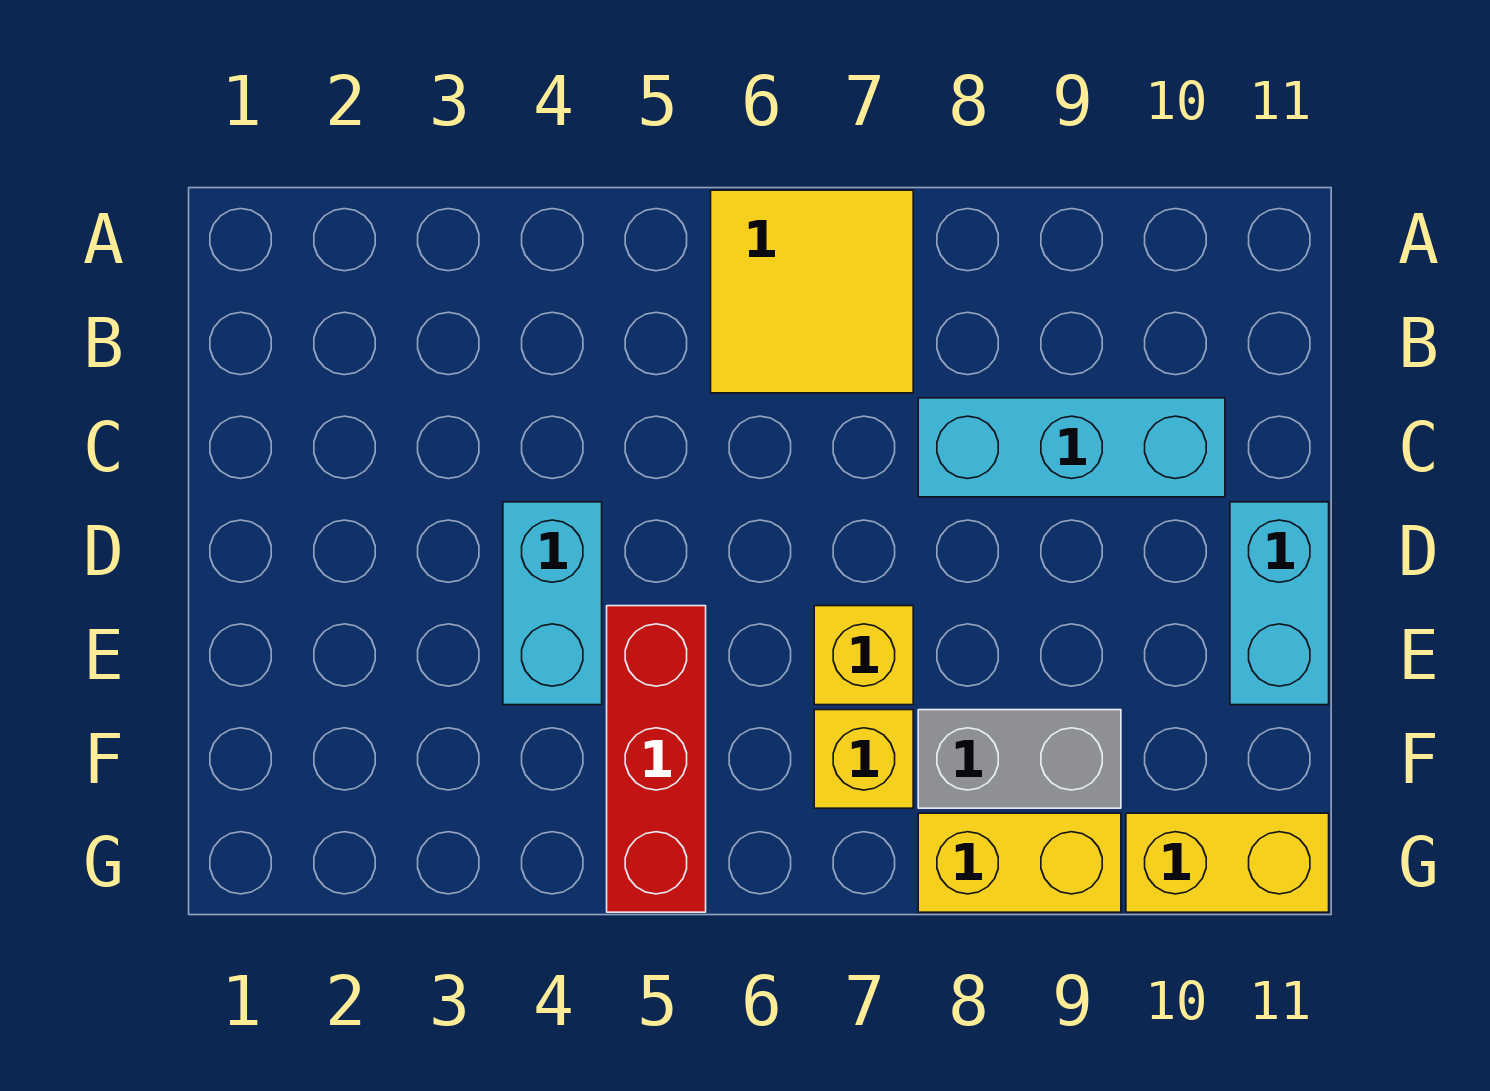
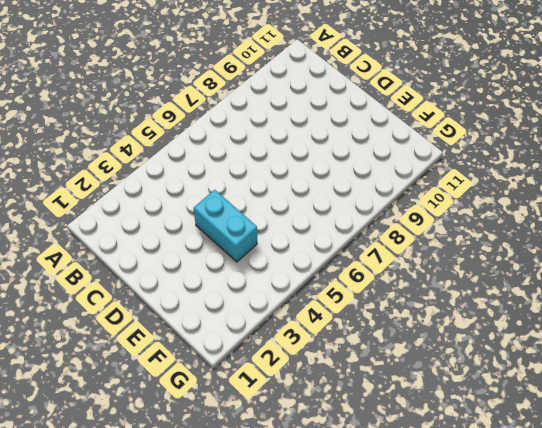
none -> yellow 2x2 tile [711,190,913,393]
none -> cyan 1x3 brick [918,398,1225,497]

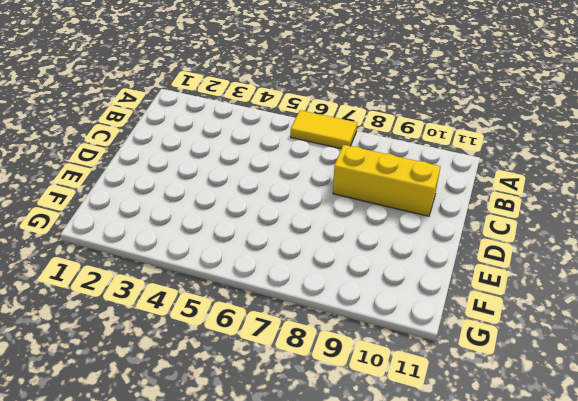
yellow 1x2 tile [291,110,357,149] -> yellow 2x2 tile [711,190,913,393]
yellow 1x3 brick [333,145,441,216] -> cyan 1x3 brick [918,398,1225,497]
none -> cyan 1x2 brick [503,502,602,705]
none -> cyan 1x2 brick [1230,502,1329,705]

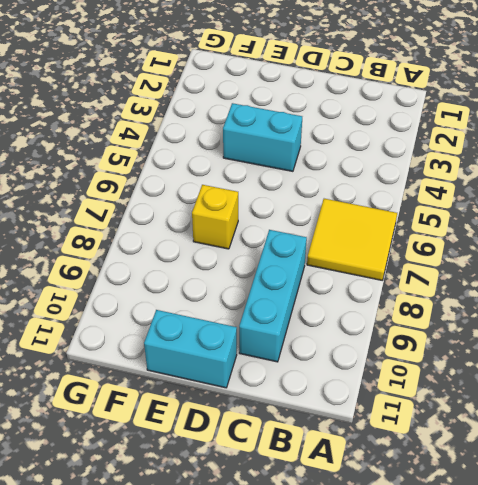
none -> red 1x3 brick [607,606,706,912]
none -> yellow 1x1 brick [814,710,913,808]

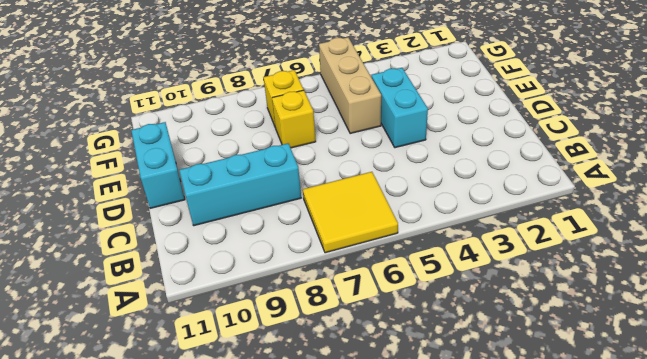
tan 1x3 brick [319,37,381,134] -> red 1x3 brick [607,606,706,912]
none -> grey 1x2 brick [918,710,1121,808]
none -> yellow 1x2 brick [918,813,1121,912]

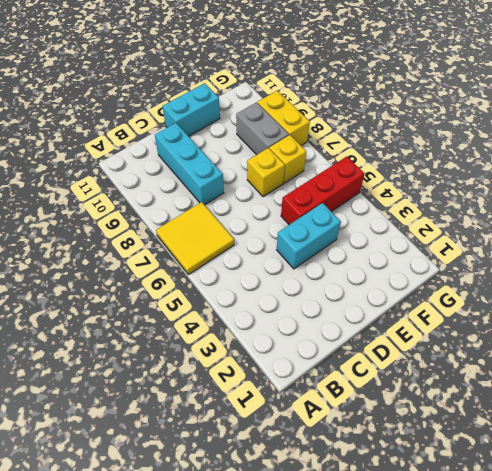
none -> yellow 1x2 brick [1126,813,1329,912]

